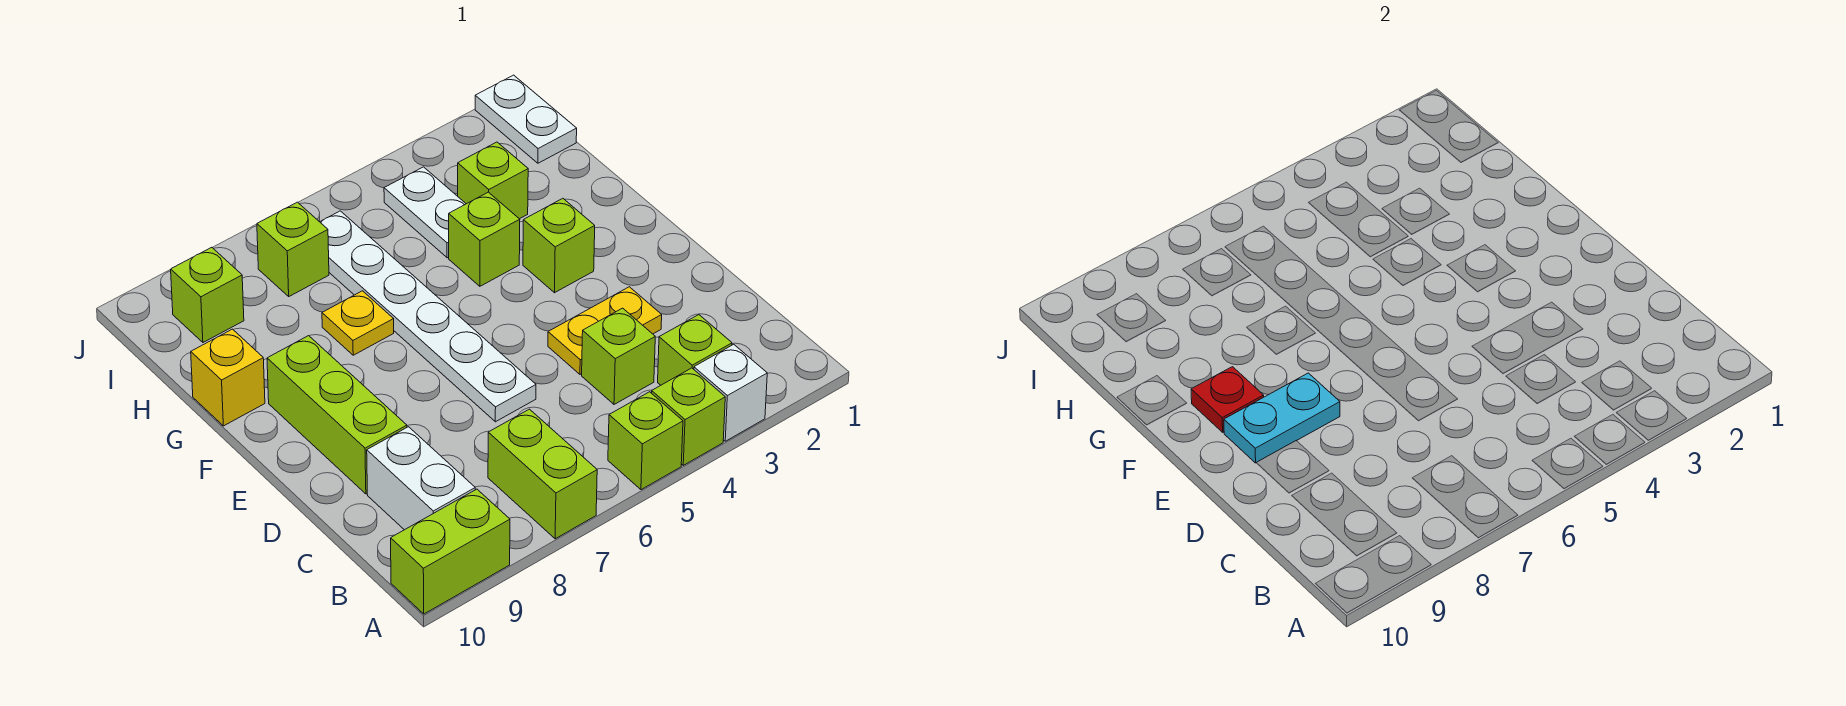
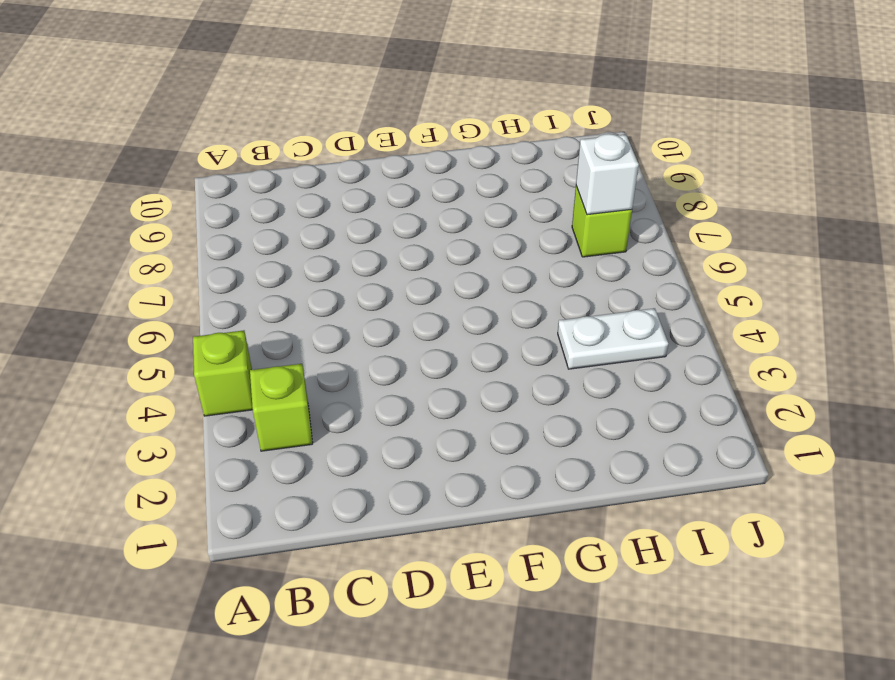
white 1x1 brick [576,134,639,215] -> white 1x1 brick moved to [694,344,767,441]
none -> lime 1x1 brick [608,392,683,490]
none -> lime 1x2 brick [488,409,597,539]
none -> lime 1x2 brick [391,489,510,614]

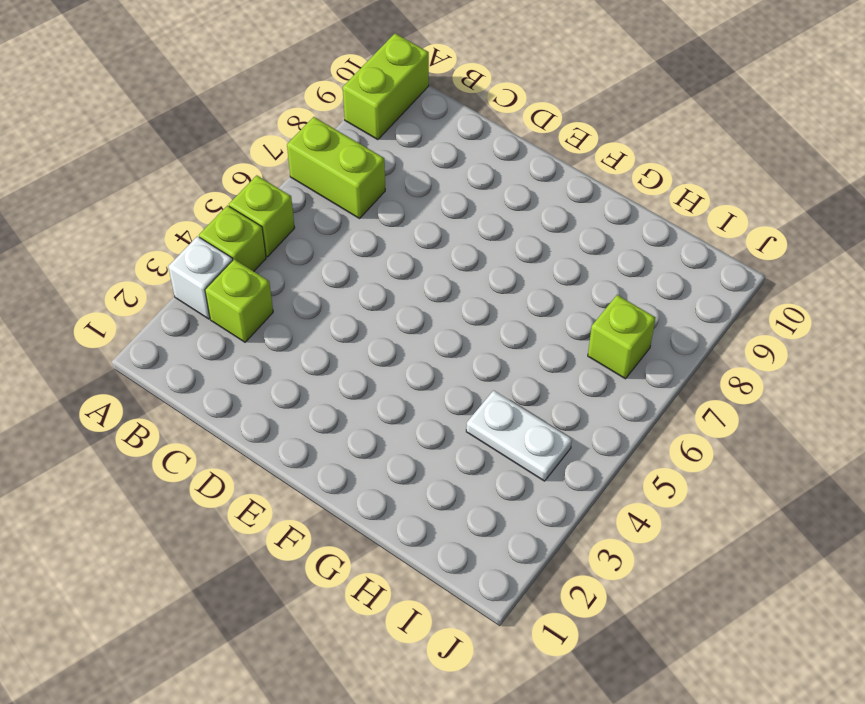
none -> white 1x2 brick [367,427,475,530]
none -> lime 1x1 brick [582,308,655,404]
none -> yellow 1x2 plate [548,287,662,374]

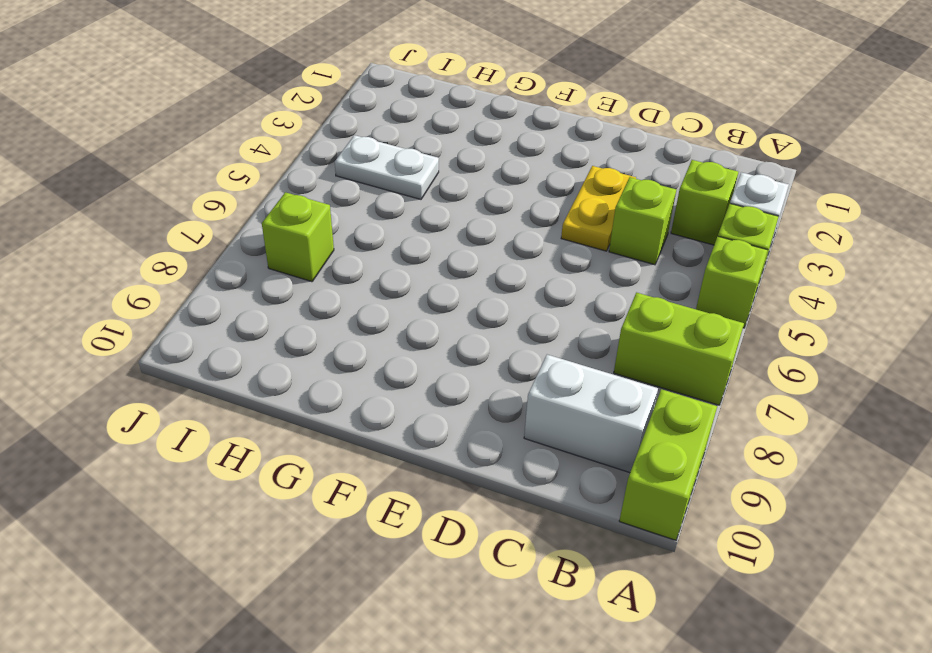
none -> white 1x6 plate [320,211,536,422]
none -> lime 1x3 brick [267,336,407,494]
none -> lime 1x1 brick [523,198,595,293]

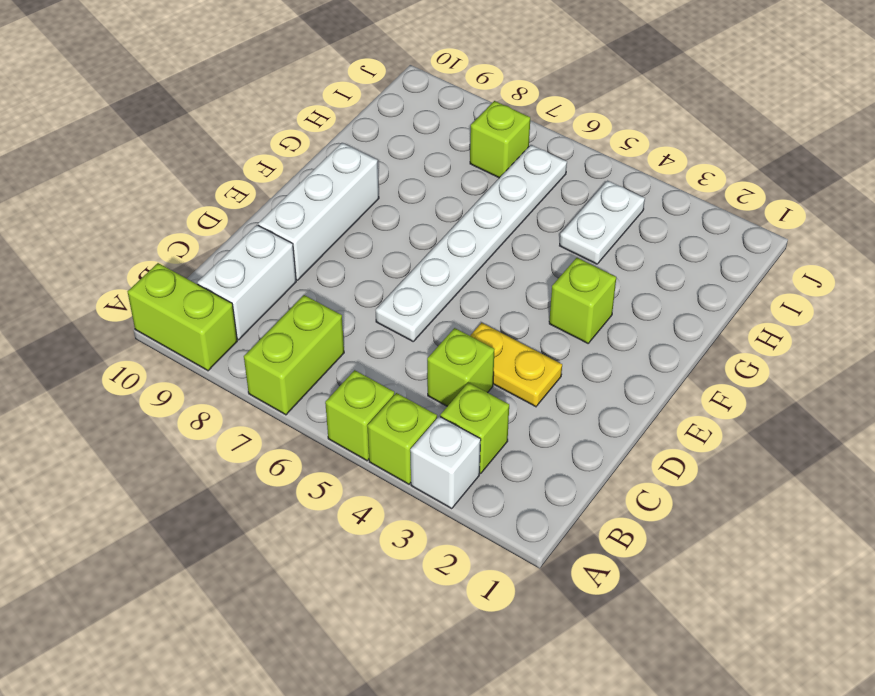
white 1x3 brick [258,143,379,280] -> lime 1x3 brick [267,336,407,494]
none -> lime 1x1 brick [449,192,520,286]
none -> yellow 1x1 plate [322,291,394,355]
none -> yellow 1x1 brick [191,329,265,426]

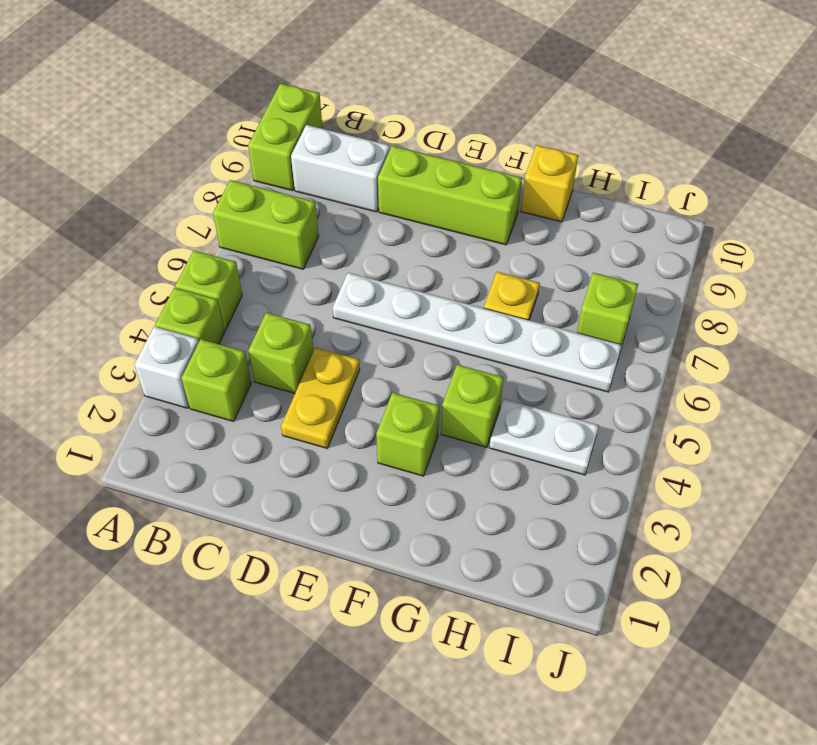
none -> lime 1x1 brick [458,142,528,219]
none -> white 1x2 plate [475,75,577,163]
none -> lime 1x1 brick [171,247,244,342]

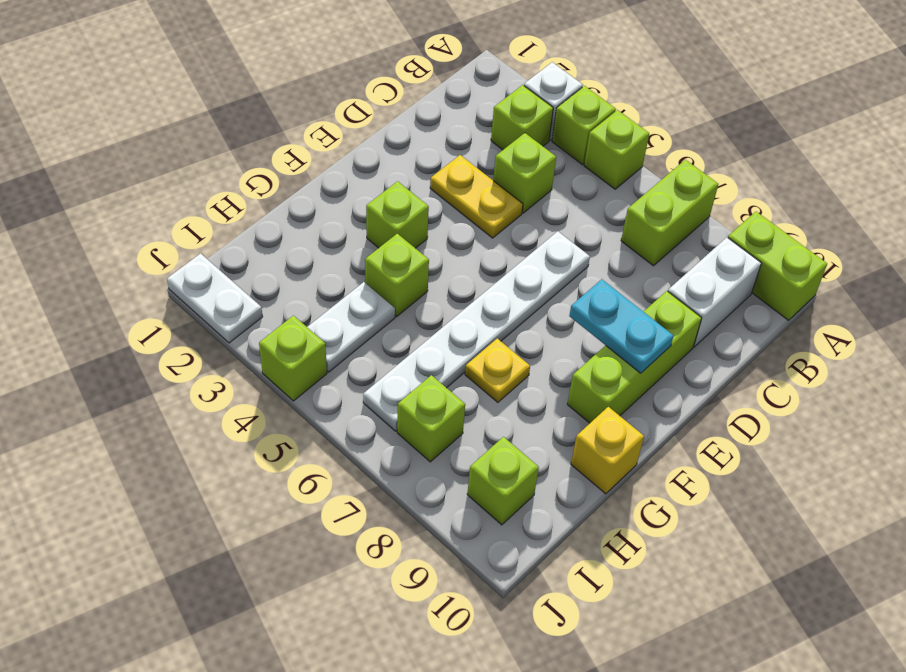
white 1x2 plate [167,254,263,343] -> white 1x2 plate turned to [475,75,577,163]
lime 1x1 brick [259,316,327,401] -> lime 1x1 brick moved to [458,142,528,219]
none -> red 1x1 plate [1191,367,1264,432]

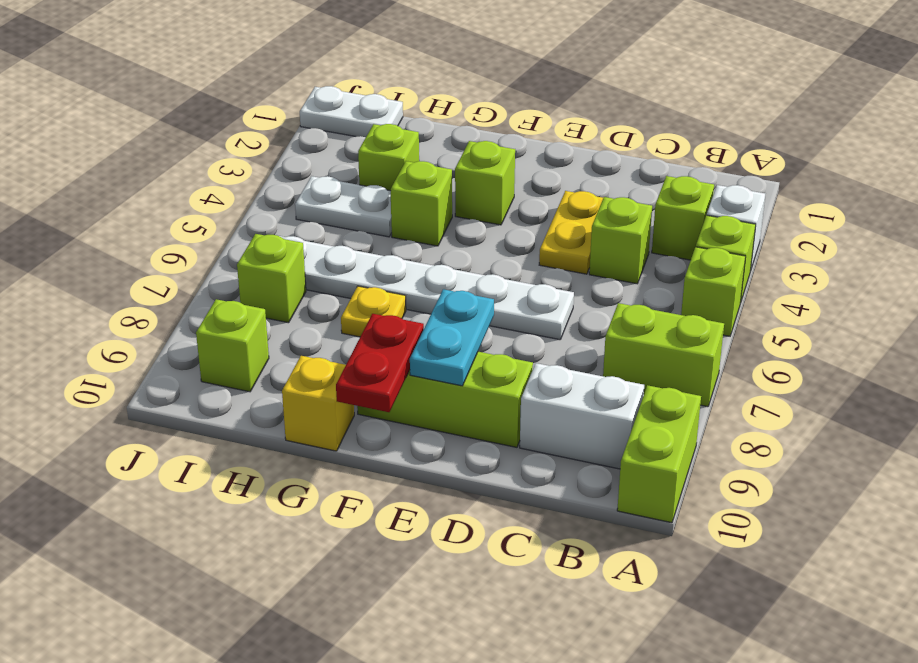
red 1x2 plate [336,314,424,412] -> red 1x1 plate [1191,367,1264,432]

